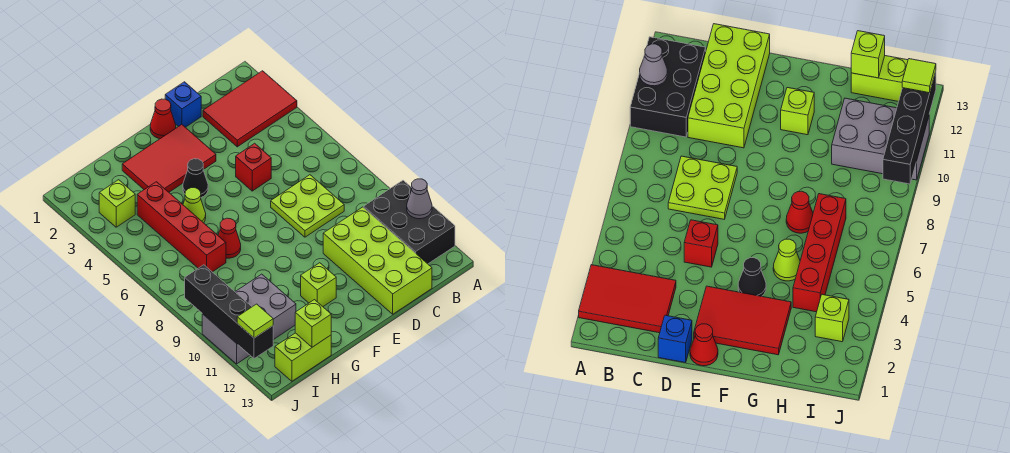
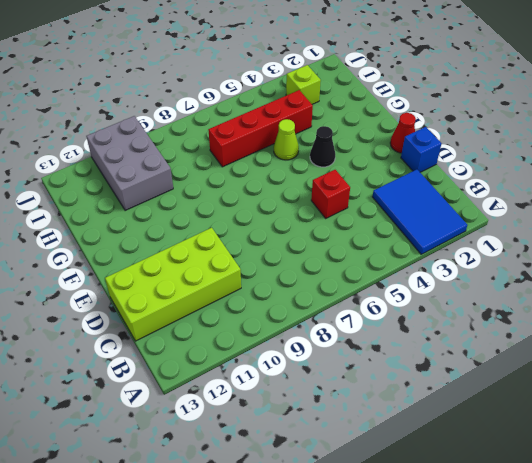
blue 2x3 tile [372,170,467,254] -> red 2x3 tile [203,71,297,147]
none -> black 2x3 brick [364,180,455,264]
none -> lime 2x2 plate [271,175,344,237]
none -> red 2x3 tile [122,125,216,192]

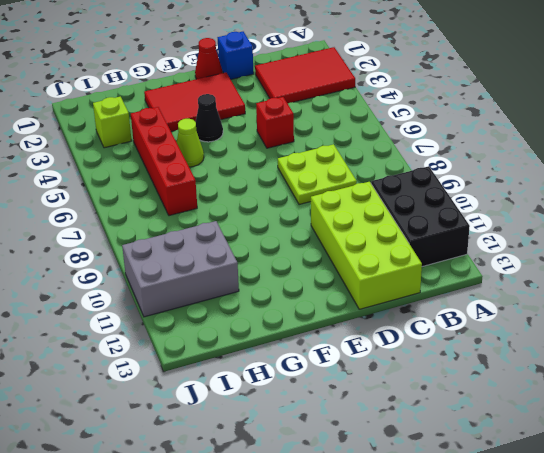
none -> lime 1x1 brick [301,263,336,306]
none -> red 1x1 cone [218,218,241,258]
none -> lime 1x2 brick [275,333,331,381]

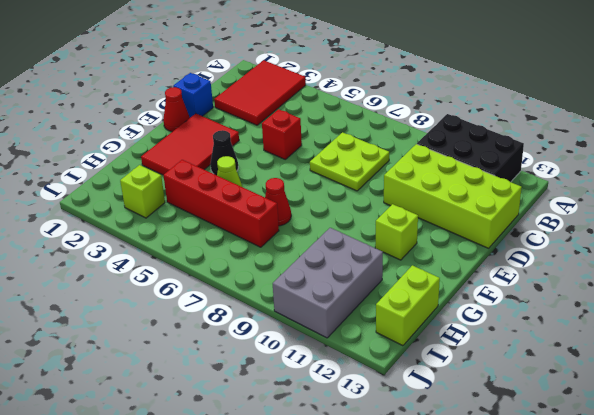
none -> grey 1x1 cone [407,179,432,219]
none -> lime 1x1 brick [295,300,331,347]
none -> black 1x4 brick [185,265,273,359]

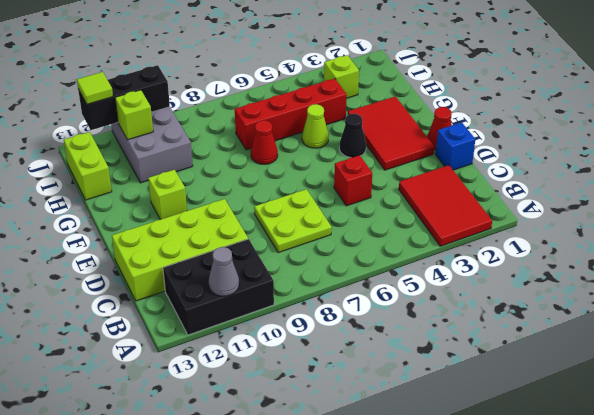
lime 1x1 brick [115,90,153,140] -> lime 1x1 brick moved to [295,300,331,347]
black 1x3 brick [78,65,170,130] -> black 1x4 brick [185,265,273,359]

